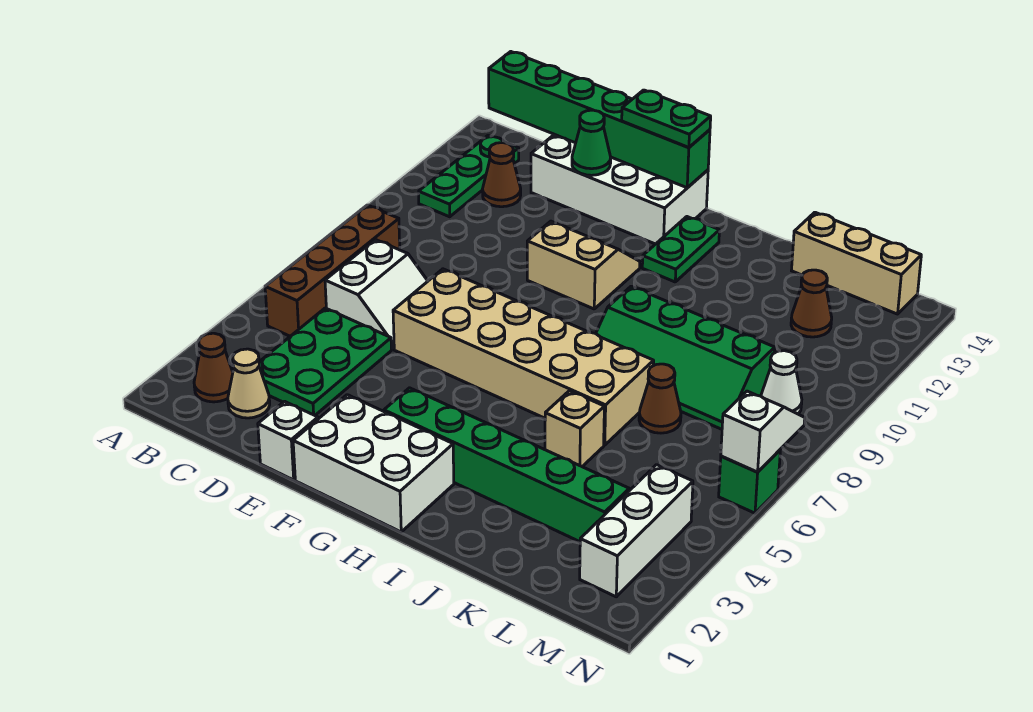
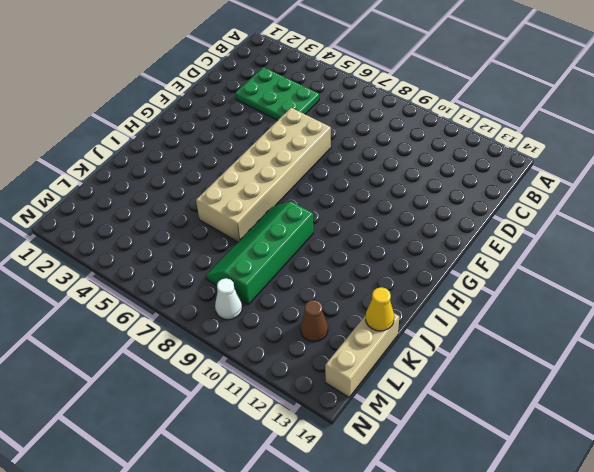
yellow 1x1 cone [366,287,394,331] -> none
none -> brown 1x1 cone [194,333,233,402]
none -> brown 1x4 brick [265,205,400,336]
none -> green 1x3 plate [419,136,519,217]

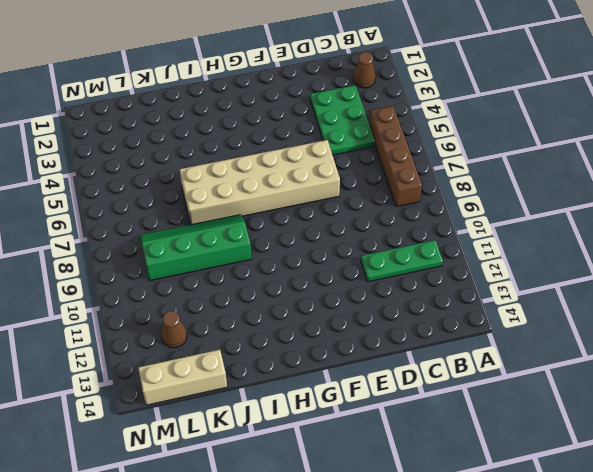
green 1x3 plate [361,240,443,282] -> green 1x3 plate turned to [419,136,519,217]
none -> tan 1x1 cone [228,349,270,418]
none -> white 2x2 slope [325,240,428,349]
none -> brown 1x1 cone [482,143,521,207]

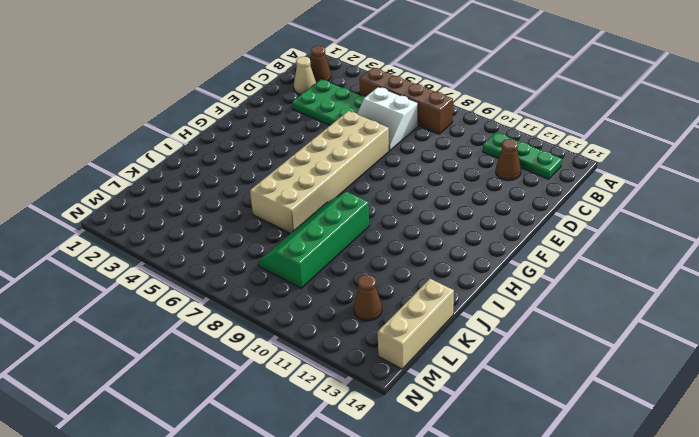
none -> white 2x4 brick [531,134,708,244]
none -> white 1x1 brick [258,401,318,480]
none -> white 2x3 brick [293,395,454,532]

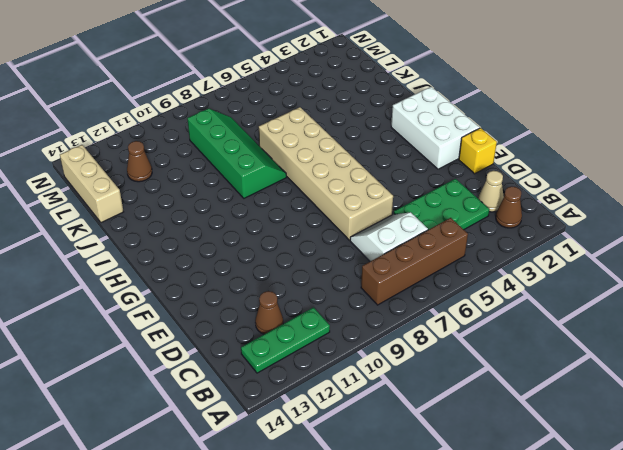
yellow 1x1 brick [459,128,497,174] -> white 1x1 brick [258,401,318,480]
none -> white 2x4 brick [531,134,708,244]
none -> tan 2x2 slope [527,221,640,309]
none -> green 1x6 brick [384,388,629,542]

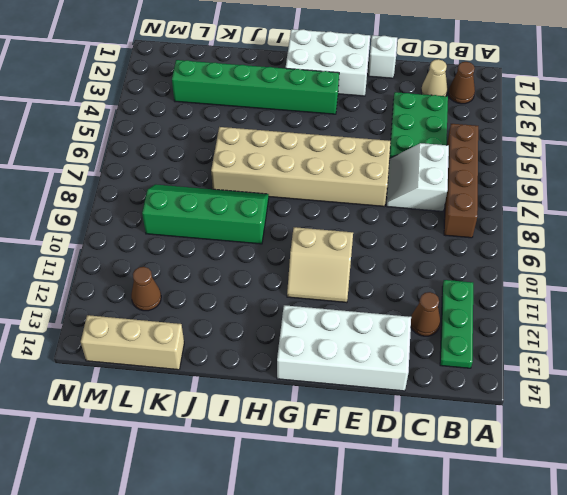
none -> green 1x2 plate [642,217,719,282]
none -> tan 1x1 brick [545,391,604,466]
none -> brown 1x1 cone [639,364,681,433]

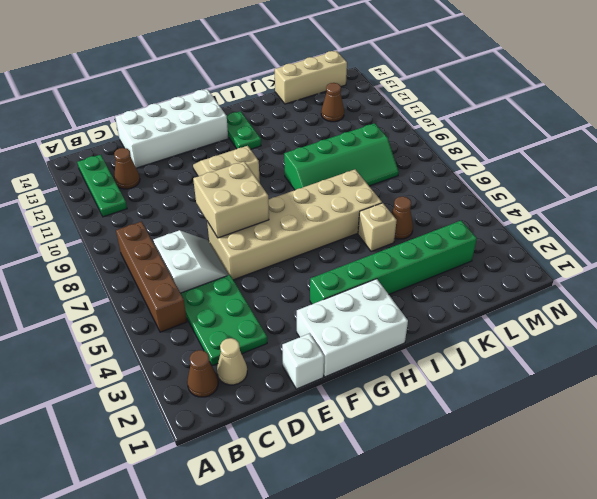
tan 2x2 brick [193,161,269,238] -> none
brown 1x1 cone [392,196,413,239] -> brown 1x1 cone moved to [639,364,681,433]
none -> white 1x3 brick [580,465,693,597]
none -> white 1x1 cone [761,351,802,414]
none -> green 1x1 brick [719,450,780,513]

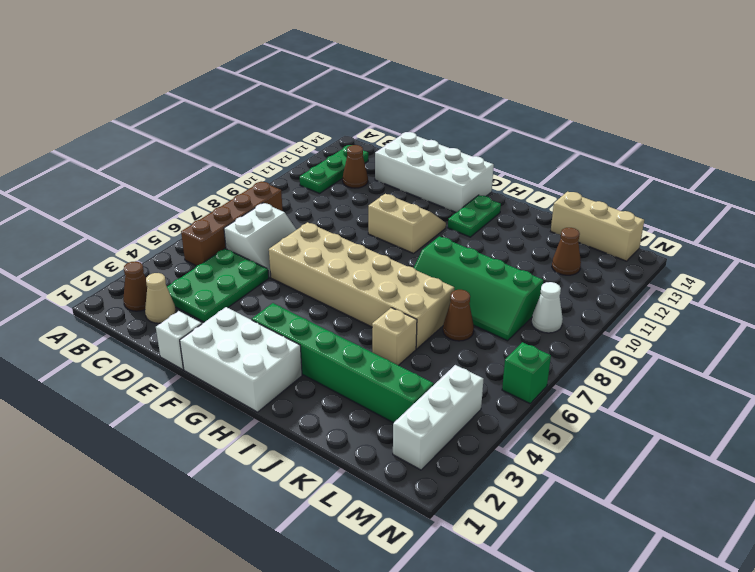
none -> green 1x6 brick [489,52,710,188]
none -> green 1x1 cone [572,110,611,175]
none -> white 1x2 slope [721,391,805,472]

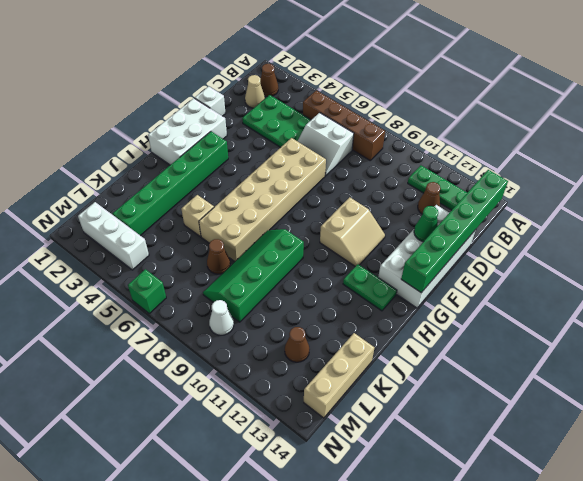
none -> white 1x2 slope [721,391,805,472]
none -> green 1x2 plate [622,90,711,147]

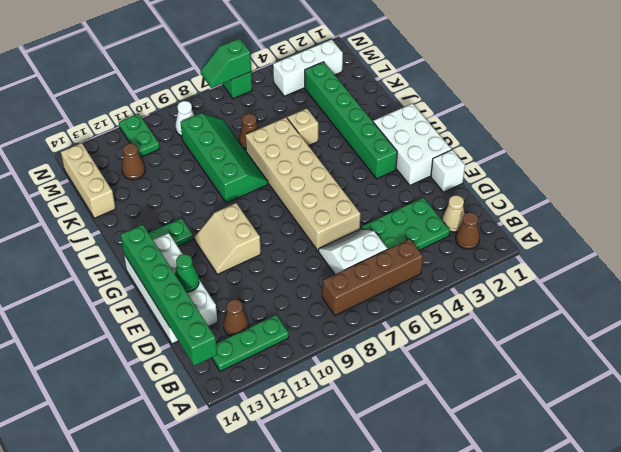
green 1x2 plate [119,114,160,157] -> green 1x2 plate moved to [622,90,711,147]
green 1x2 slope [201,38,251,88] -> white 1x2 slope [721,391,805,472]

